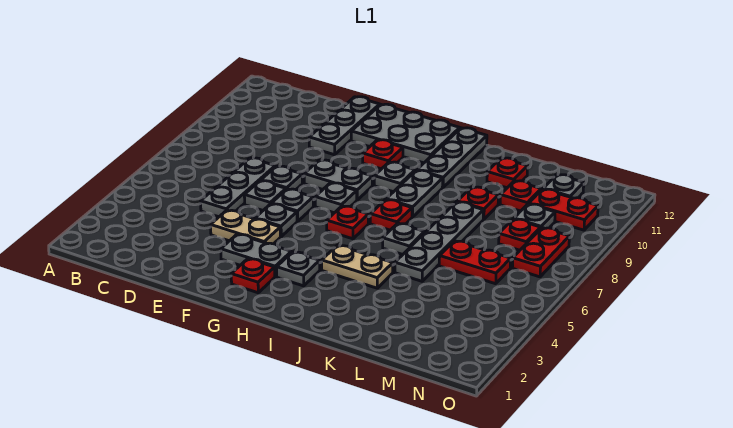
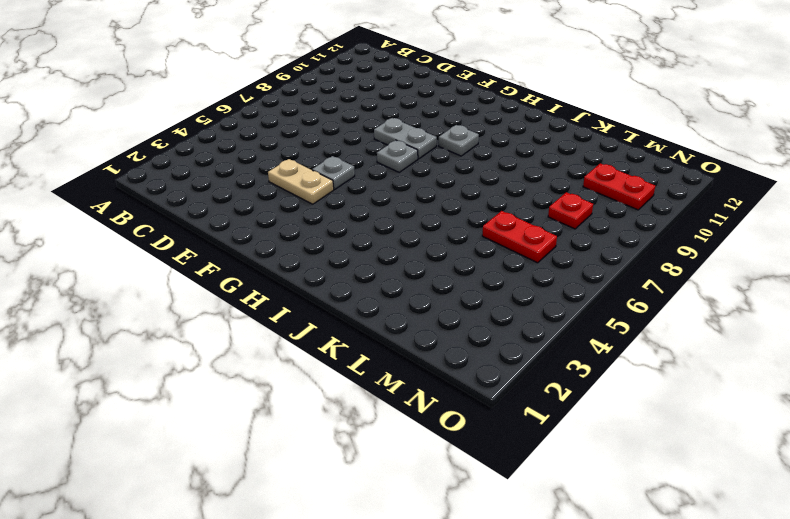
none -> grey 1x3 plate [201,158,275,217]
none -> grey 1x1 plate [244,181,286,210]
none -> grey 1x1 plate [261,166,302,190]
none -> grey 1x3 plate [309,97,380,155]

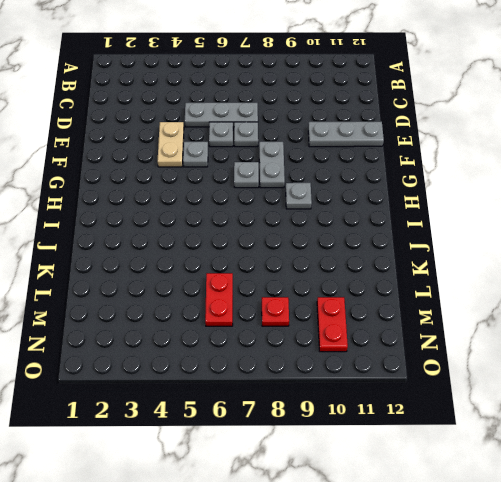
none -> grey 1x2 plate [221,234,291,277]
none -> grey 1x1 plate [272,189,313,221]
none -> grey 2x3 plate [351,104,460,163]
none -> red 1x1 plate [231,259,275,293]

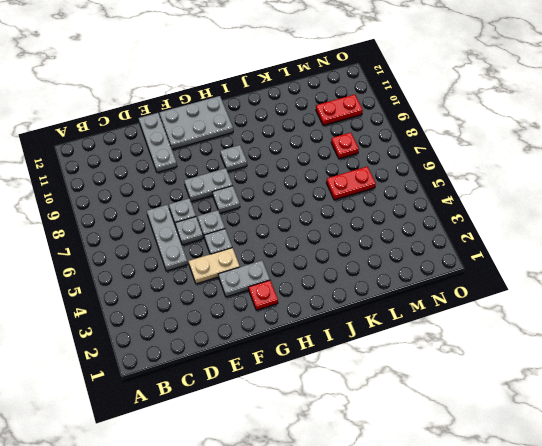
none -> red 1x1 plate [363,140,403,169]
none -> grey 1x1 plate [277,252,320,286]
none -> red 1x1 plate [327,206,368,239]
none -> tan 1x2 plate [322,245,393,288]

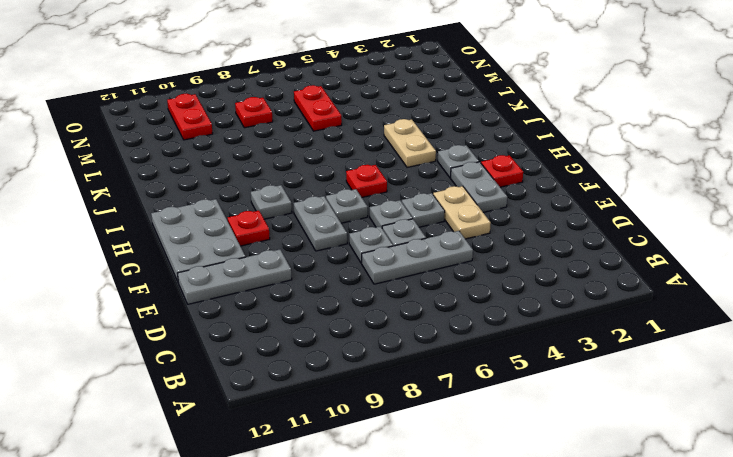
none -> red 1x1 plate [370,200,412,230]
none -> grey 1x2 plate [386,170,443,217]
none -> grey 1x3 plate [417,128,487,187]
none -> grey 1x1 plate [383,223,425,254]

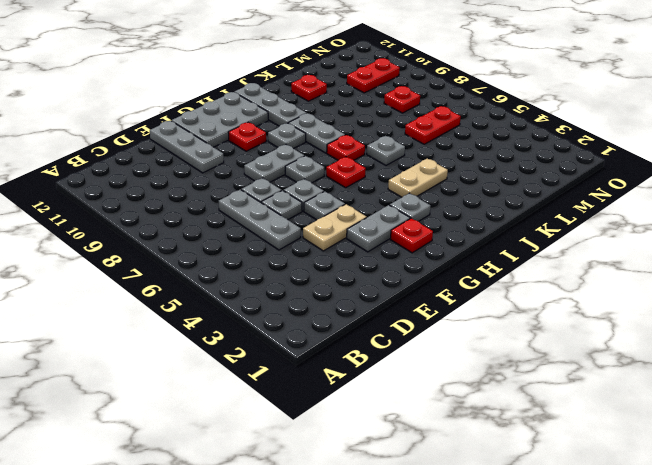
none -> grey 1x4 plate [395,202,483,281]
none -> red 1x1 plate [457,187,498,219]
none -> red 1x1 plate [500,181,541,211]
none -> grey 1x1 plate [514,204,555,229]

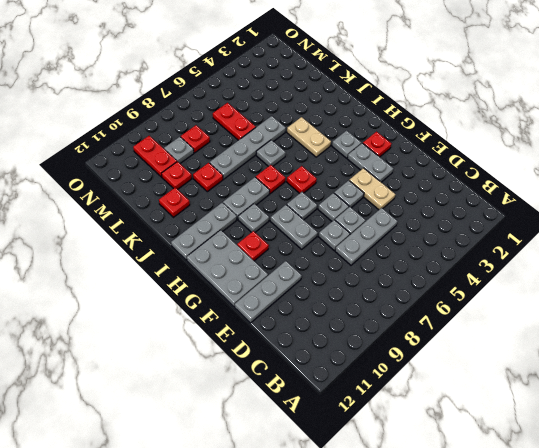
none -> grey 1x1 plate [543,175,584,198]
none -> red 1x2 plate [512,228,569,277]

